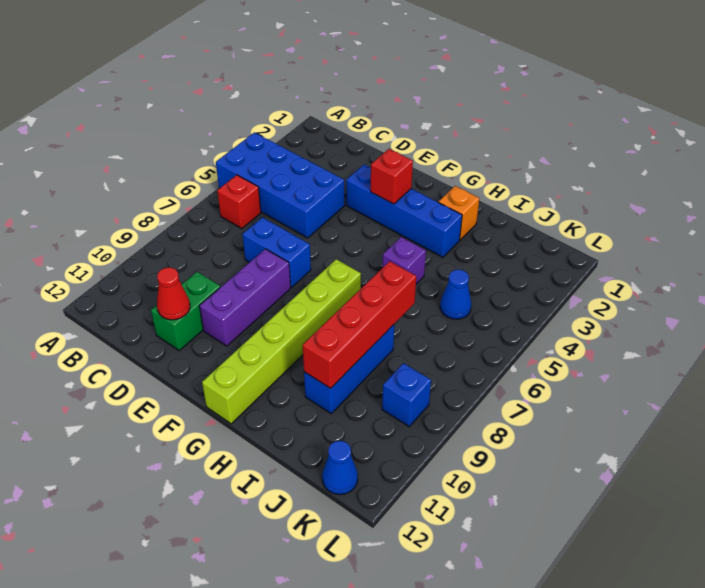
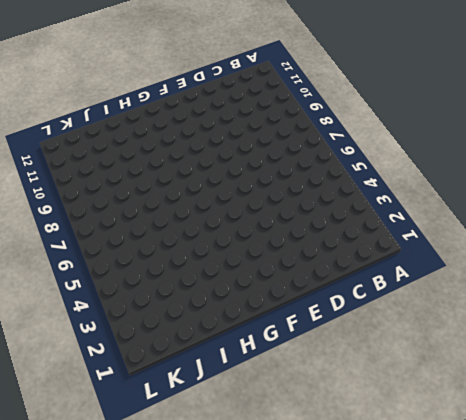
none -> blue 2x4 brick [216,132,345,238]
none -> red 1x1 brick [217,175,261,228]
none -> blue 1x2 brick [242,217,311,287]

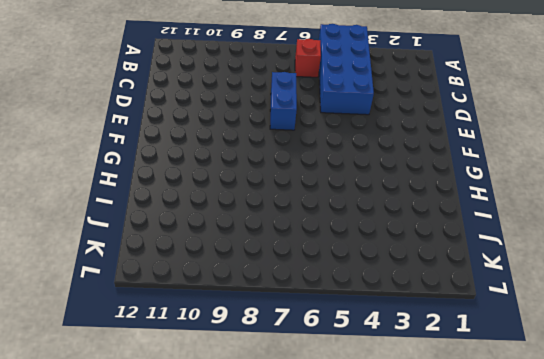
none -> green 1x2 brick [151,272,220,351]
none -> blue 1x4 brick [346,165,462,257]
none -> purple 1x3 brick [200,249,291,346]

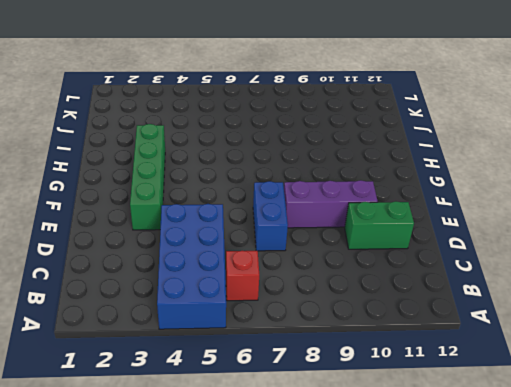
green 1x4 brick [130,124,165,230] -> blue 1x4 brick [346,165,462,257]
none -> lime 1x6 brick [202,259,361,424]
none -> orange 1x1 brick [439,186,479,240]
none -> purple 1x1 brick [382,237,426,284]

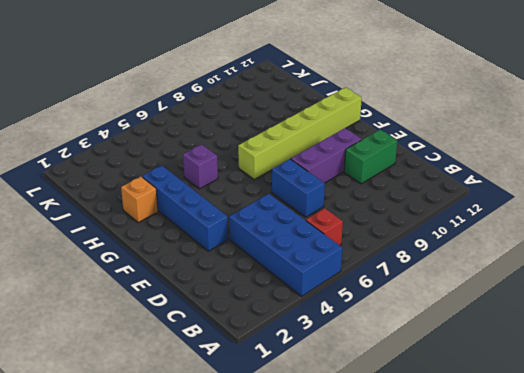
none -> blue 1x3 brick [304,325,394,414]
none -> blue 1x1 cone [440,270,471,319]
none -> blue 1x1 brick [382,363,431,426]

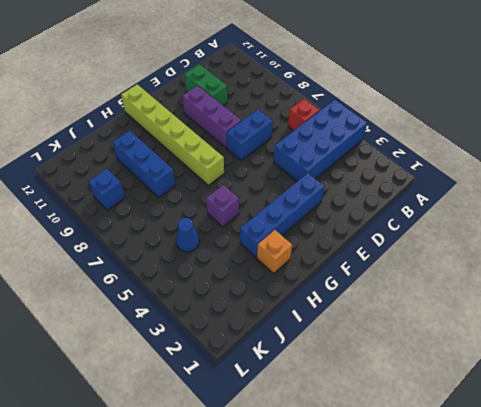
none -> blue 1x1 cone [322,441,358,495]
none -> red 1x1 cone [157,267,190,320]
none -> red 1x1 brick [371,149,413,204]

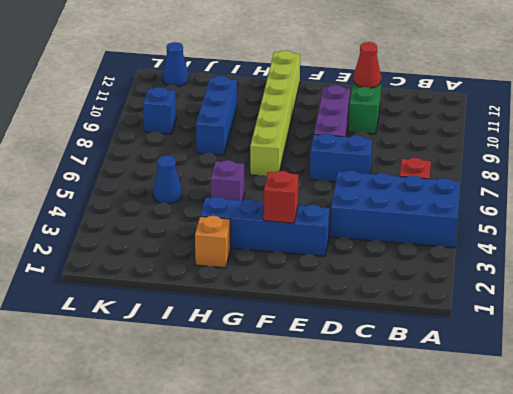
none -> red 1x4 brick [303,261,416,388]

